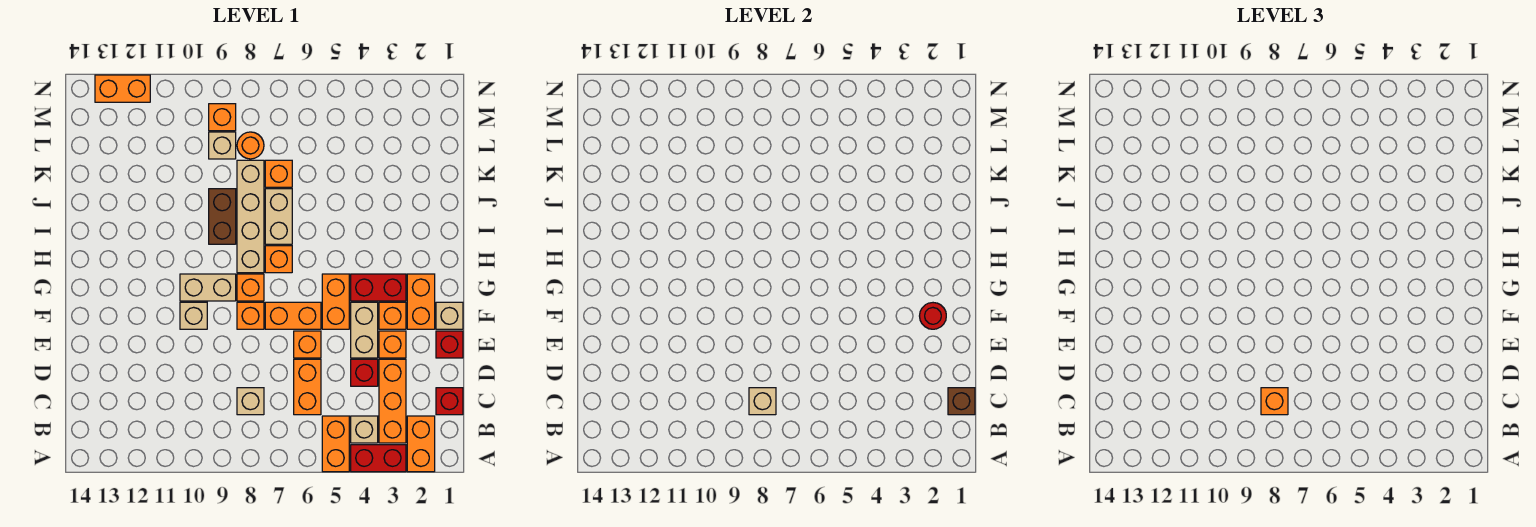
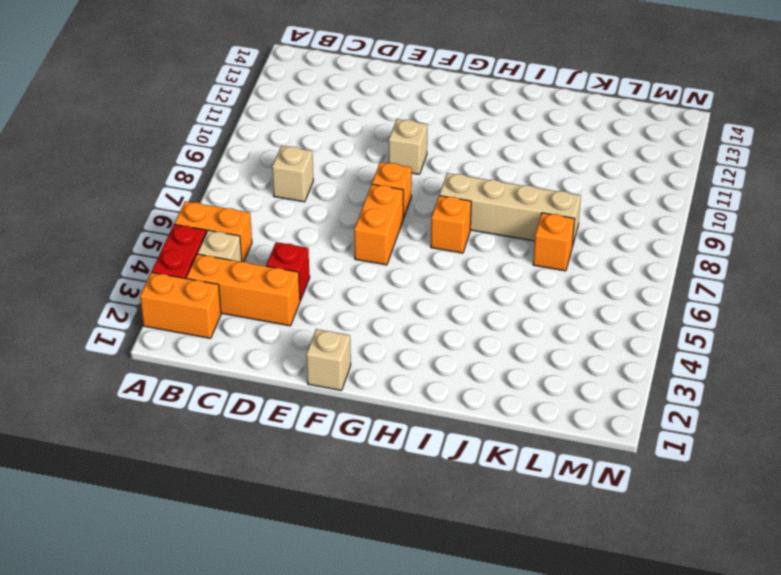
none -> red 1x1 brick [436,388,463,415]
none -> orange 1x2 brick [294,359,321,415]
none -> red 1x1 brick [436,331,463,358]
none -> orange 1x1 brick [379,331,406,358]

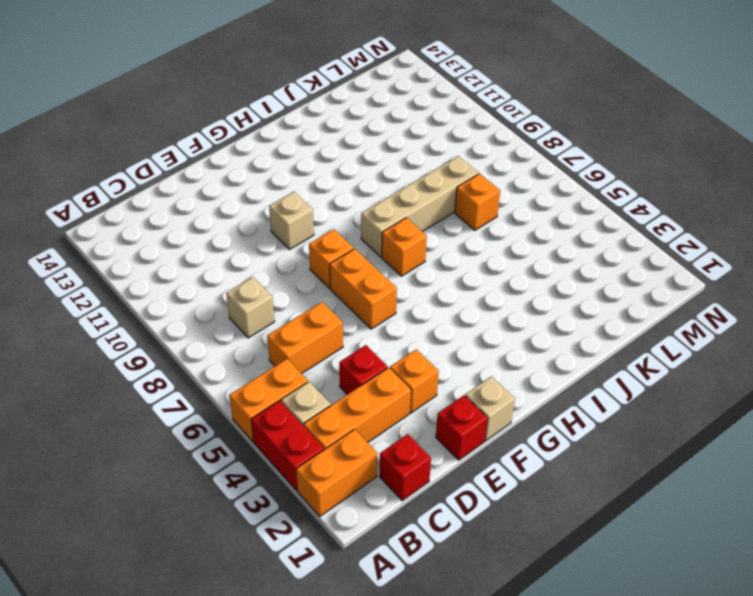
none -> tan 1x2 brick [351,302,378,358]
none -> orange 1x1 brick [294,331,321,358]
none -> orange 1x2 brick [407,274,435,329]
none -> orange 1x1 brick [379,302,406,329]

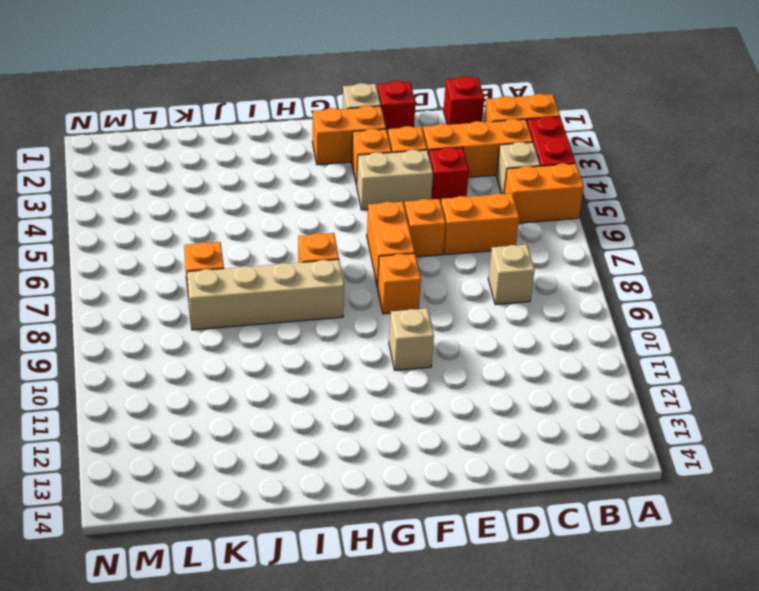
none -> orange 1x2 brick [322,274,349,329]
none -> red 1x2 brick [351,274,406,301]
none -> orange 1x1 brick [237,274,264,301]
none -> tan 1x2 brick [180,274,236,301]

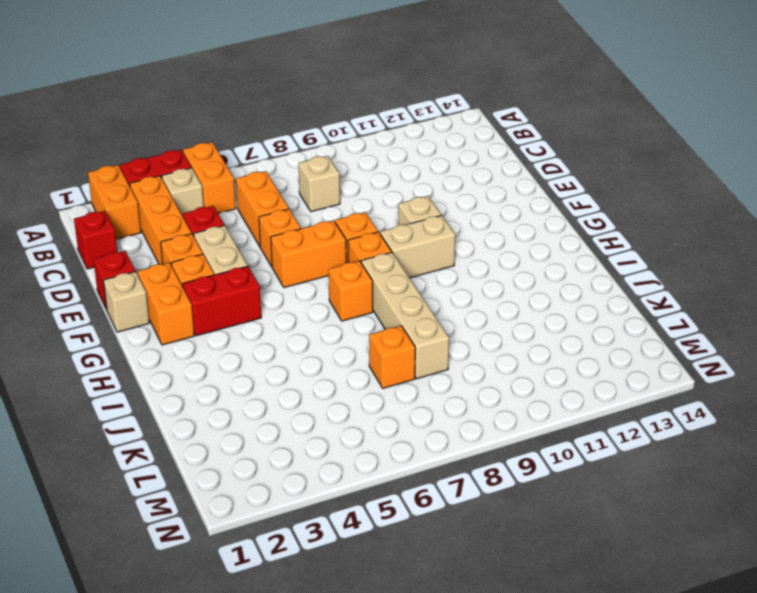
none -> orange 1x2 brick [322,274,349,329]
none -> tan 1x2 brick [265,189,292,244]
none -> brown 1x2 brick [209,189,236,244]
none -> orange 1x1 round brick [237,132,264,159]

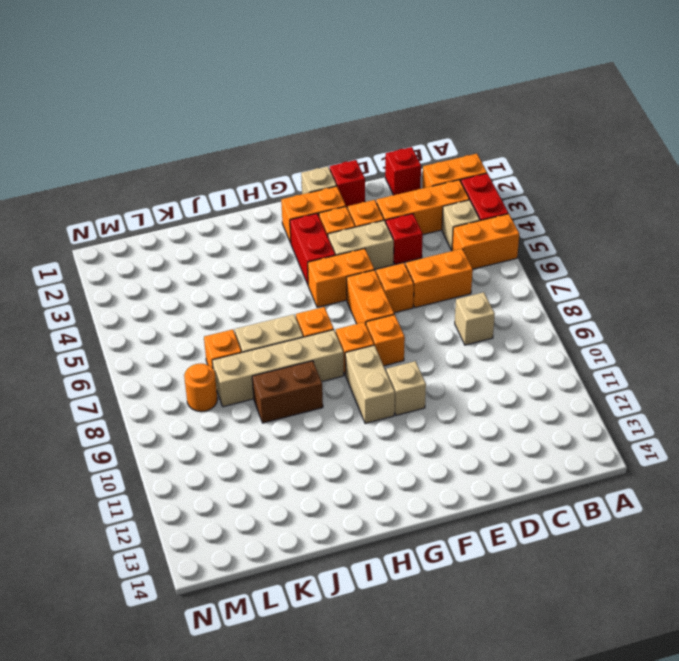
none -> tan 1x1 brick [209,132,236,159]
none -> orange 1x1 brick [209,104,236,131]
none -> orange 1x2 brick [95,75,150,102]
none -> brown 1x1 brick [948,388,975,415]

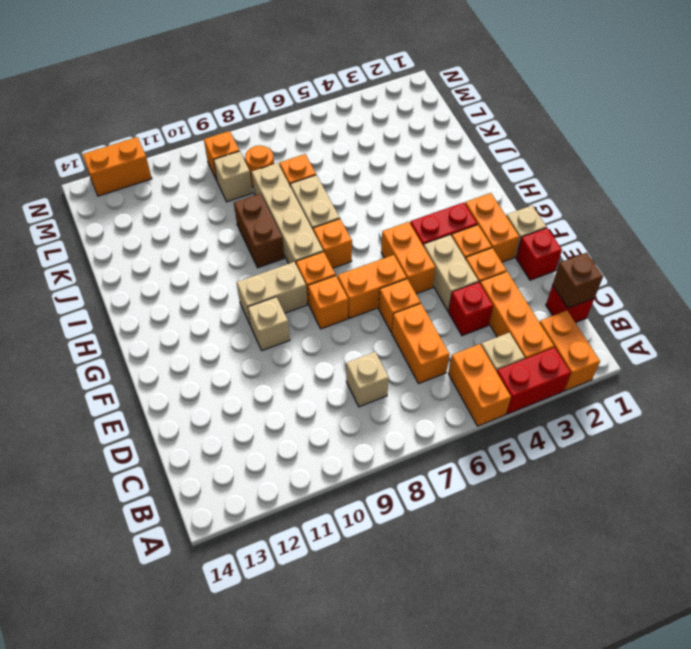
none -> tan 1x1 brick [749,388,776,415]
none -> red 1x1 round brick [920,303,946,329]
none -> orange 1x1 brick [1261,388,1288,415]

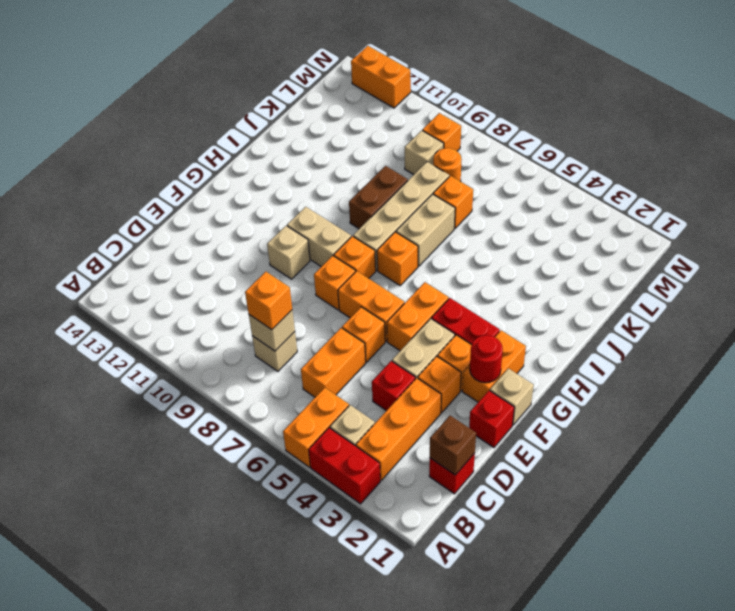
none -> orange 1x2 brick [407,416,435,472]

